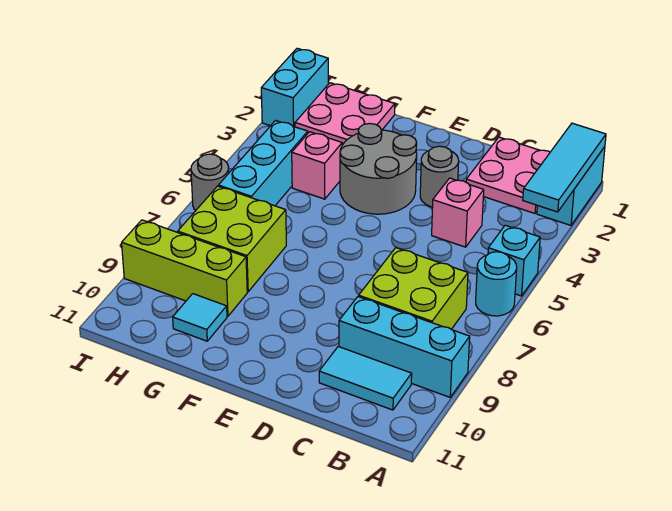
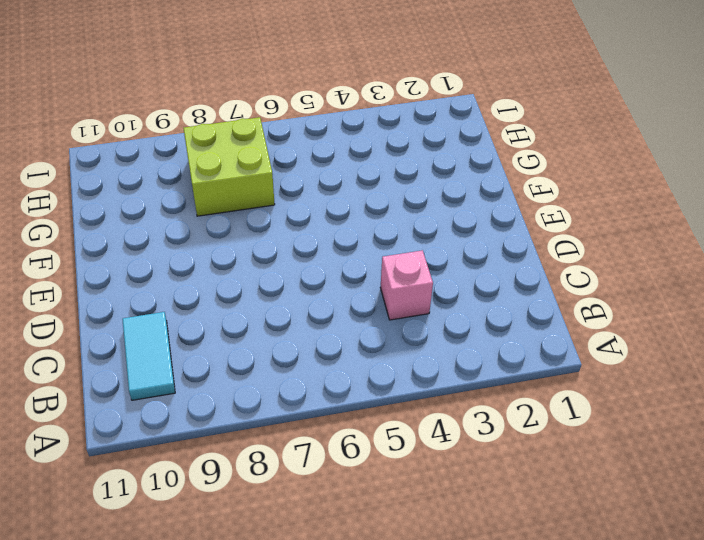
none -> cyan 1x2 brick [537,147,605,225]
none -> cyan 1x1 brick [488,225,540,296]
none -> cyan 1x1 round brick [476,252,517,316]

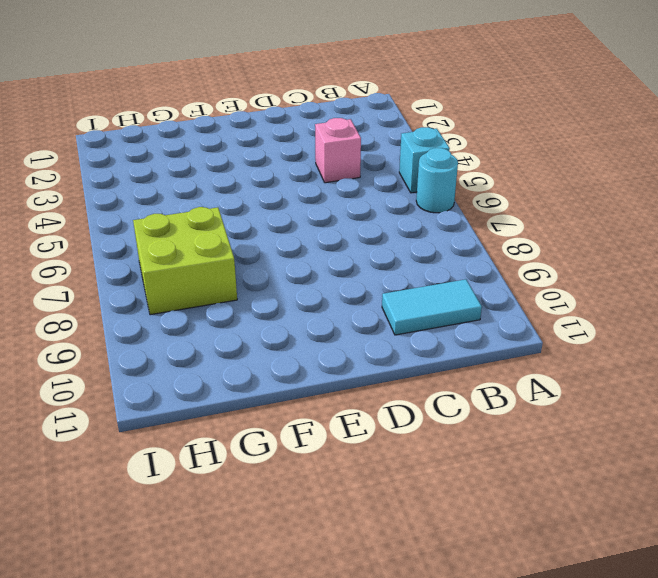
none -> cyan 1x2 brick [537,147,605,225]
none -> cyan 1x3 brick [339,297,470,397]
none -> pink 2x2 plate [466,137,550,213]

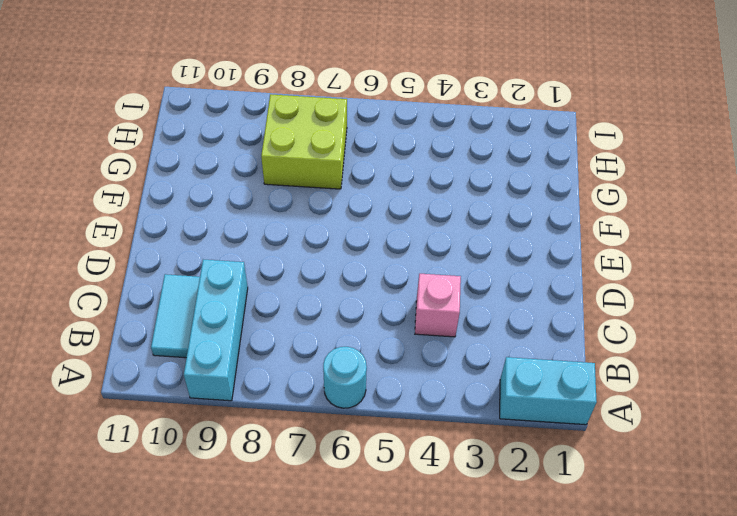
none -> cyan 1x1 brick [488,225,540,296]
none -> pink 2x2 plate [466,137,550,213]
none -> lime 2x2 brick [359,248,468,329]

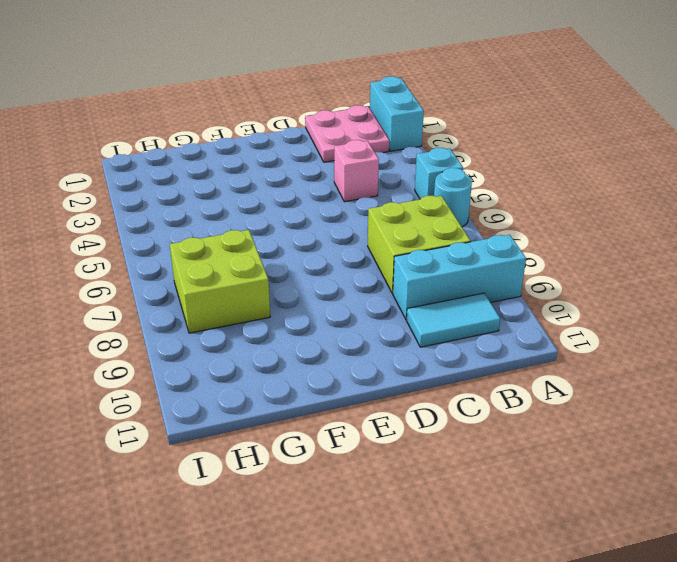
none -> grey 1x1 round brick [420,146,459,207]
none -> grey 2x2 round brick [340,123,417,214]
none -> pink 2x2 plate [295,83,395,145]

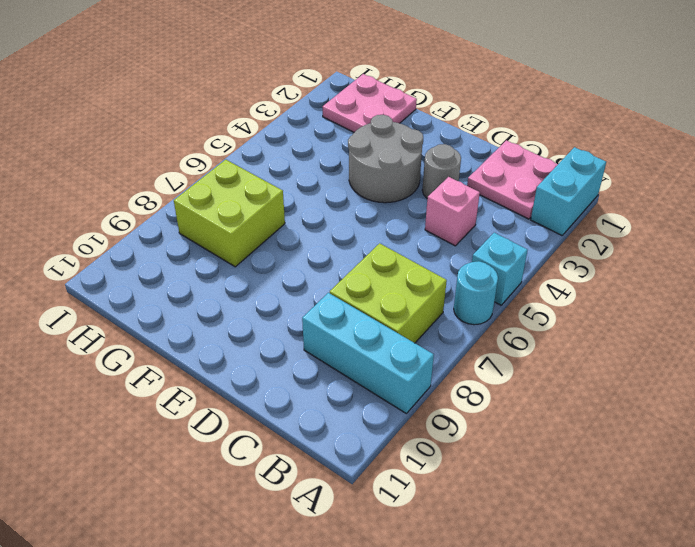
none -> cyan 1x2 tile [319,347,412,410]
none -> pink 1x1 brick [292,132,342,199]
none -> lime 1x3 brick [122,220,247,316]

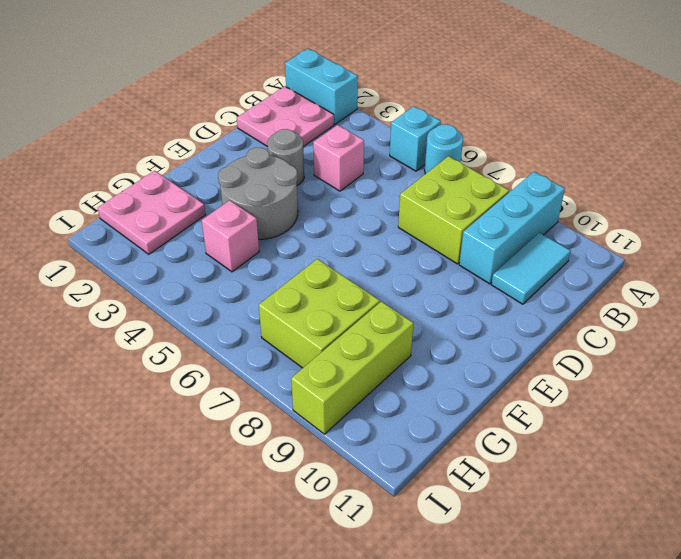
none -> cyan 1x1 tile [173,294,227,341]
none -> cyan 1x3 brick [218,121,308,206]
none -> cyan 1x2 brick [261,48,328,127]

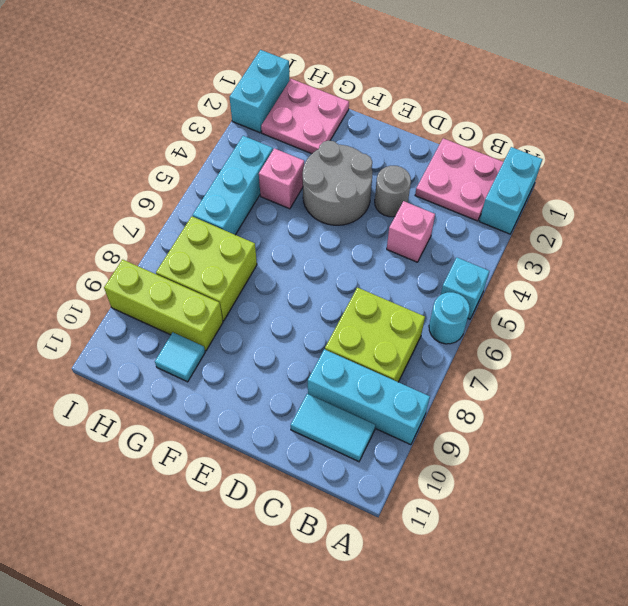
none -> grey 1x1 round brick [191,154,229,211]
none -> cyan 1x3 tile [523,123,606,212]

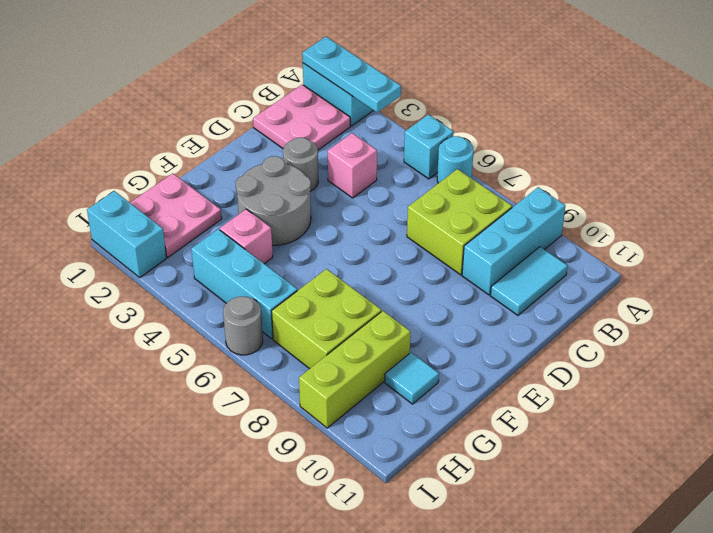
cyan 1x3 plate [302,37,401,112] -> cyan 1x3 tile [523,123,606,212]

